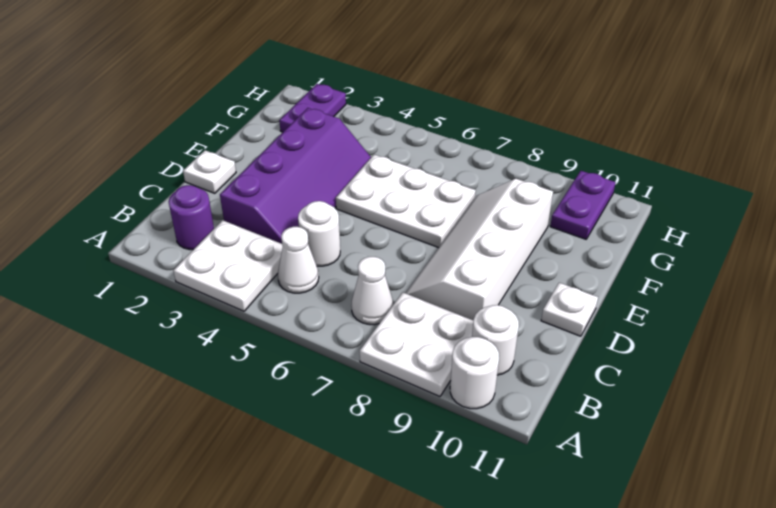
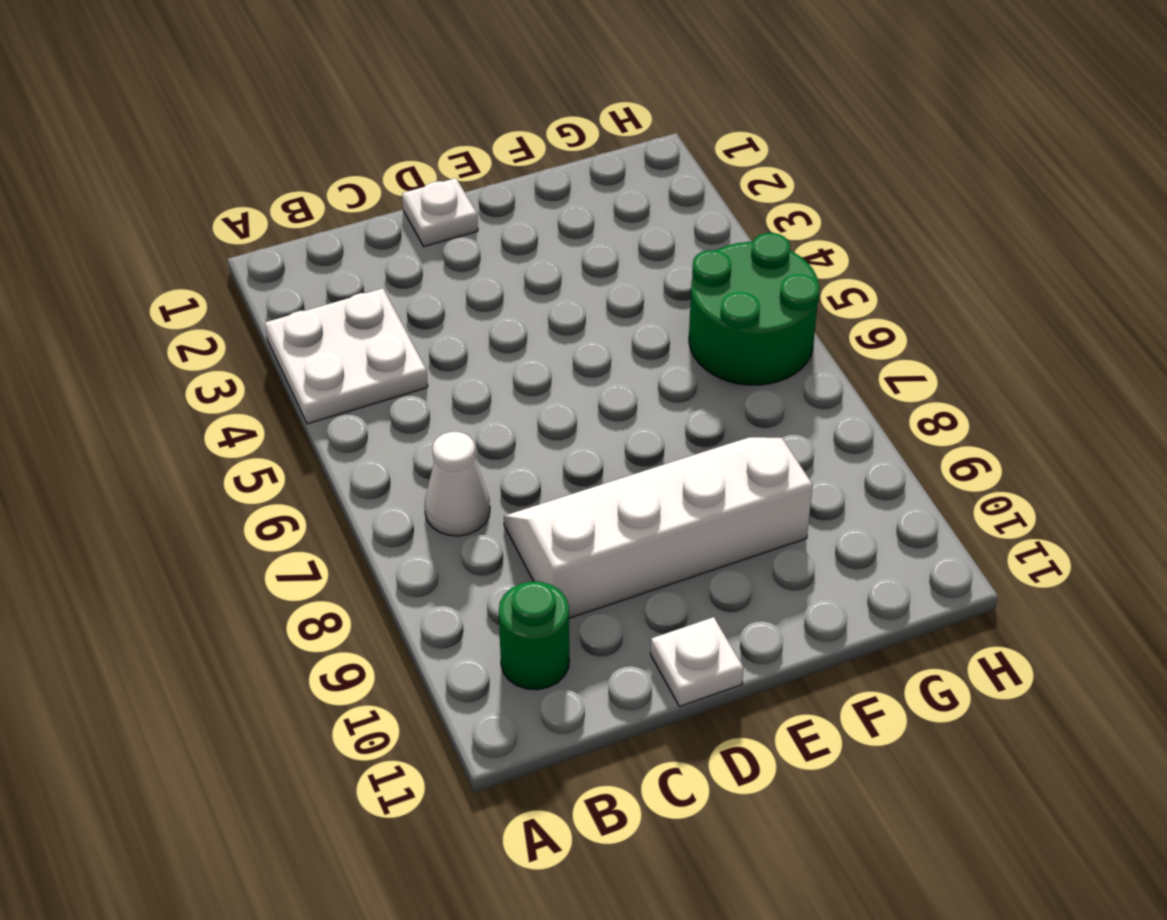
green 1x1 round brick [499,582,569,690] -> white 1x1 round brick [472,305,519,375]
green 2x2 round brick [689,233,820,385] -> none
none -> white 2x2 plate [360,292,473,397]
none -> white 1x1 round brick [450,337,499,409]
none -> purple 1x1 round brick [169,185,214,250]

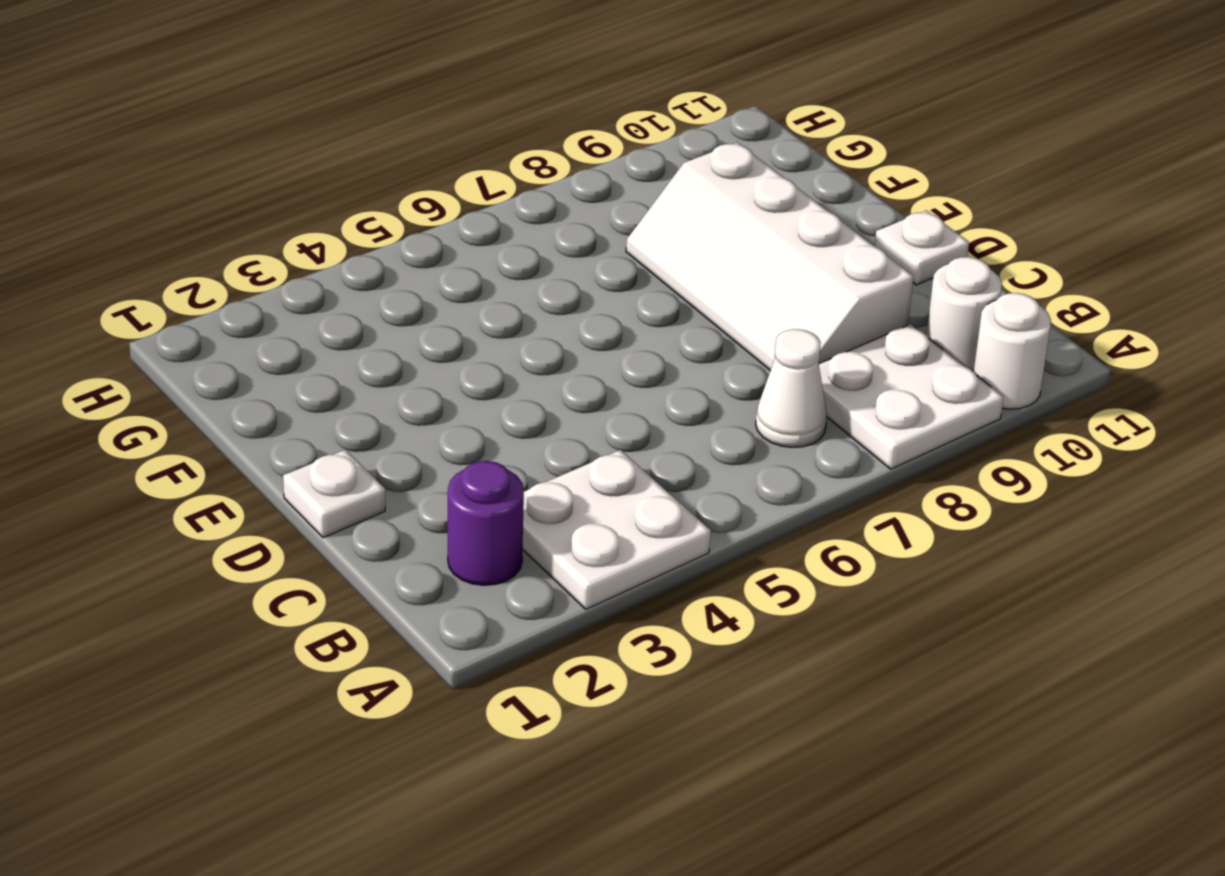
none -> white 1x1 cone [278,227,319,293]
none -> purple 2x4 slope [220,108,371,244]
none -> white 1x1 round brick [298,201,340,266]

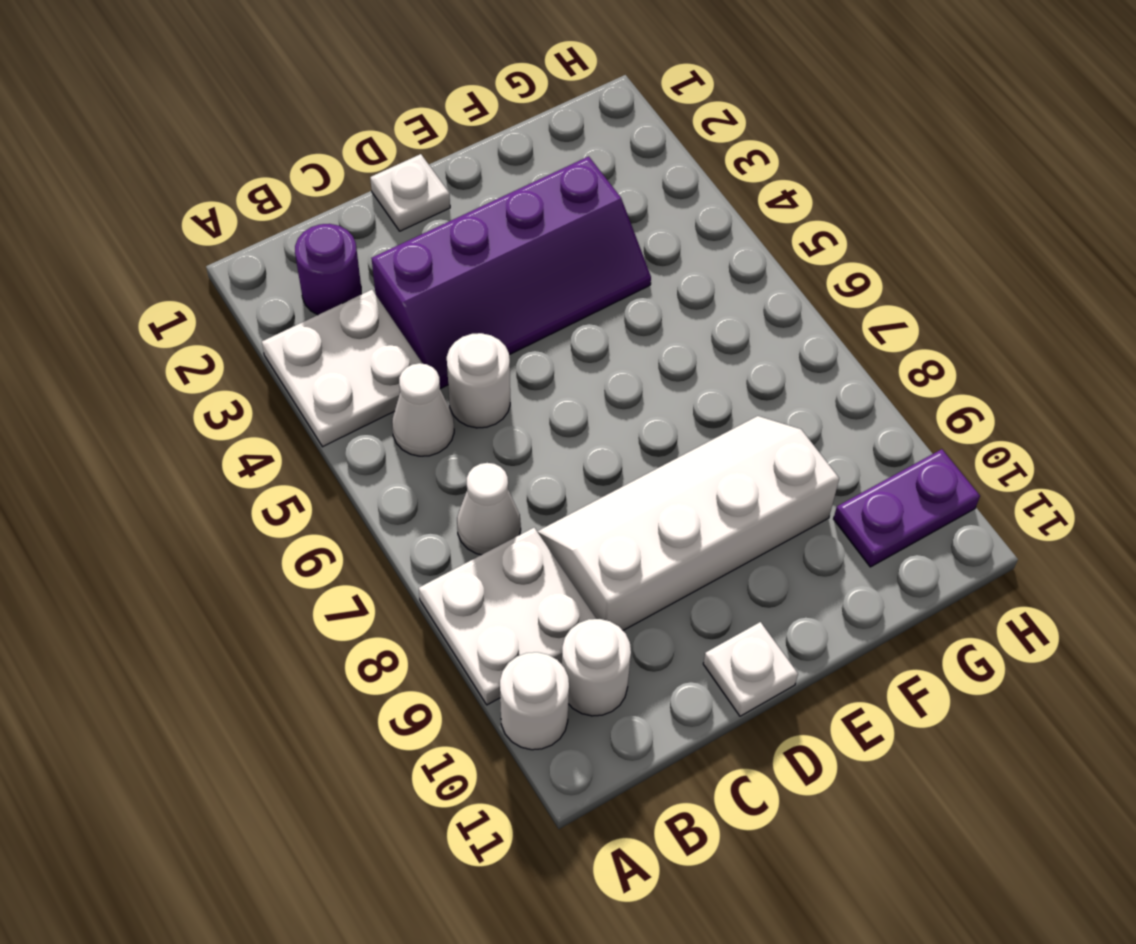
none -> white 2x3 plate [336,155,476,248]
none -> purple 1x2 plate [279,84,346,132]

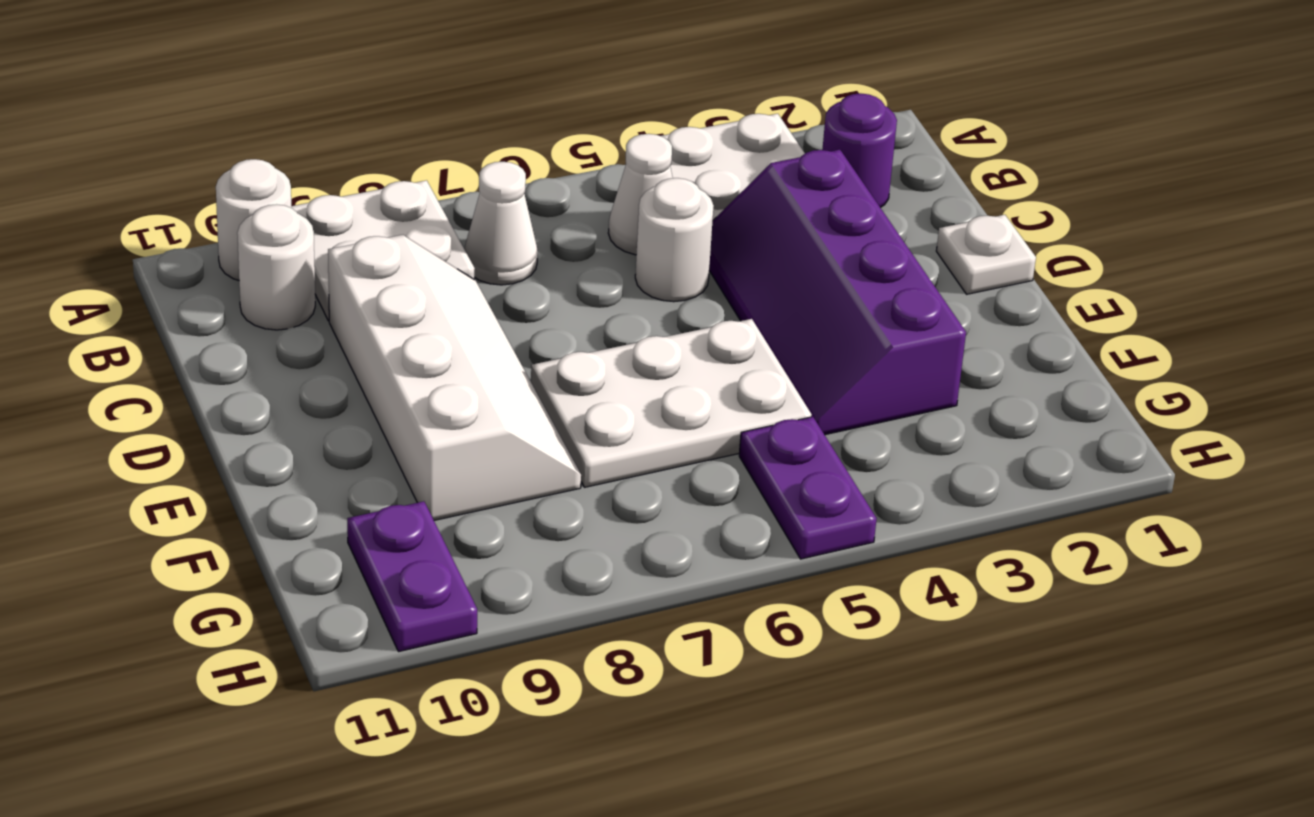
purple 1x2 plate [739,417,877,559] -> purple 1x2 plate moved to [279,84,346,132]
none -> white 1x1 plate [541,283,598,336]

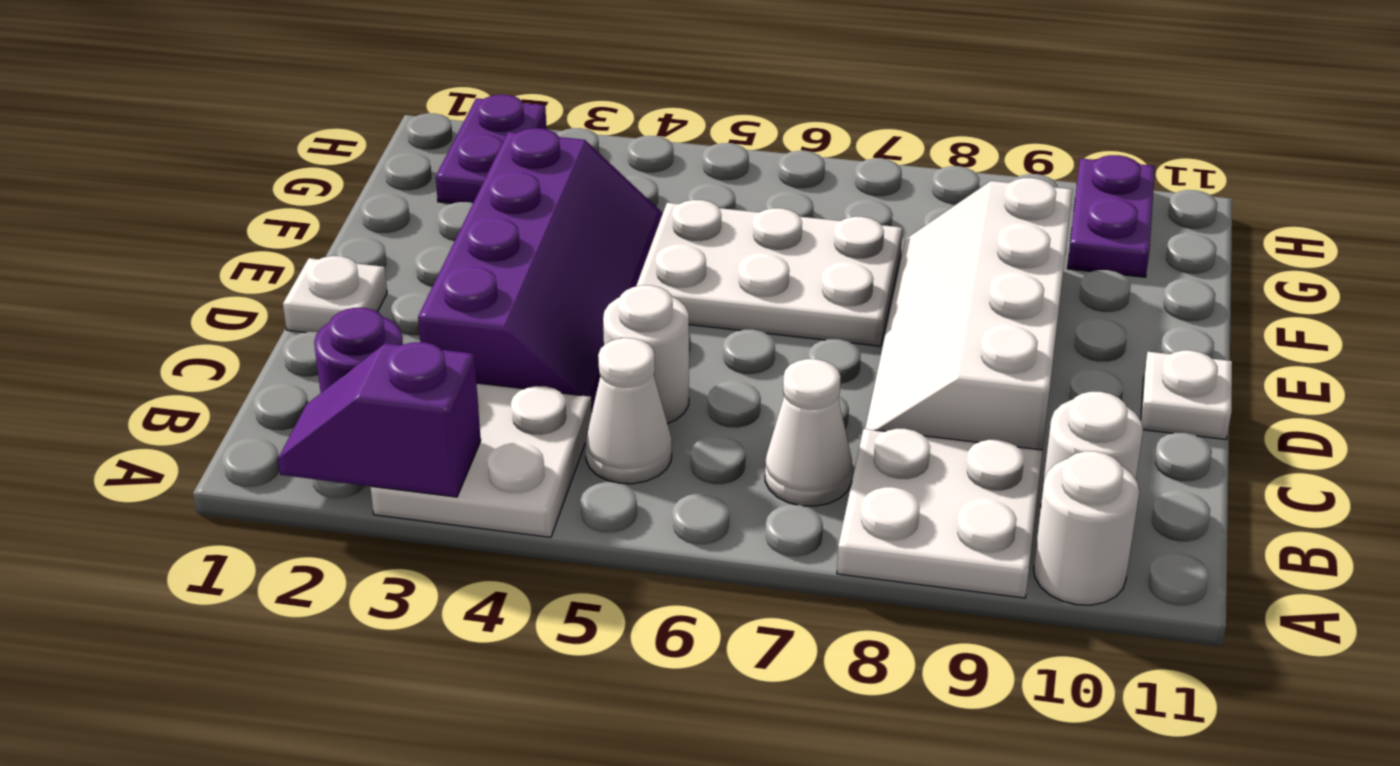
purple 1x2 slope [278,342,481,497] -> none

